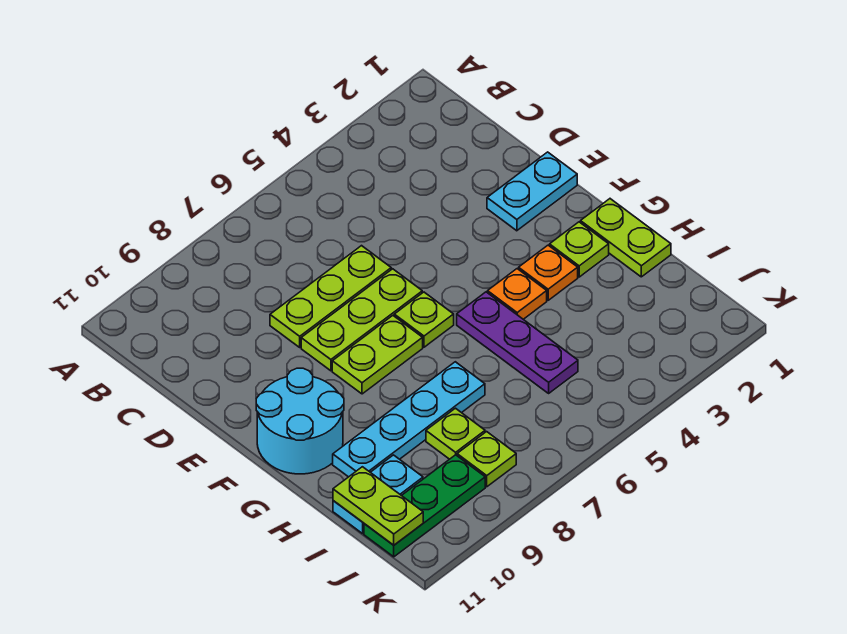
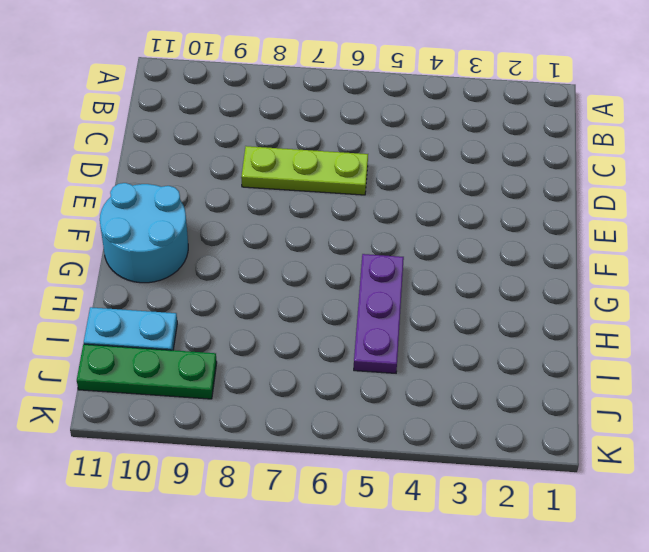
none -> cyan 1x2 plate [487,152,577,231]
none -> lime 1x3 plate [301,269,422,371]
none -> lime 1x1 plate [394,292,454,347]

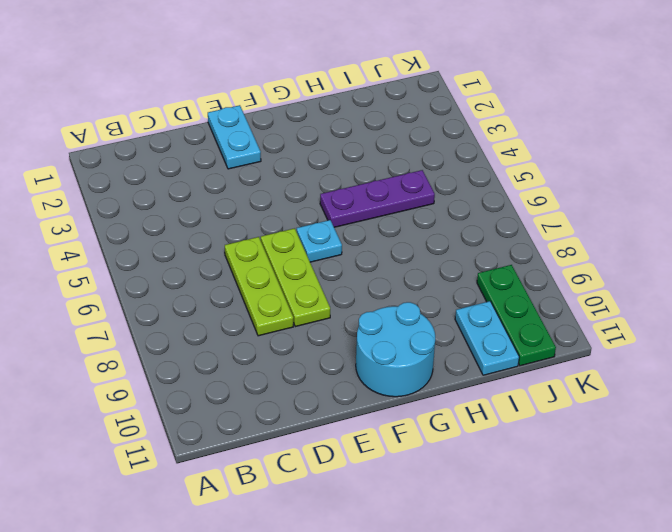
cyan 1x1 plate [297,220,342,262] -> lime 1x1 plate [394,292,454,347]
none -> lime 1x2 plate [332,316,423,394]
none -> lime 1x2 plate [581,199,671,277]
none -> lime 1x1 plate [550,222,609,277]

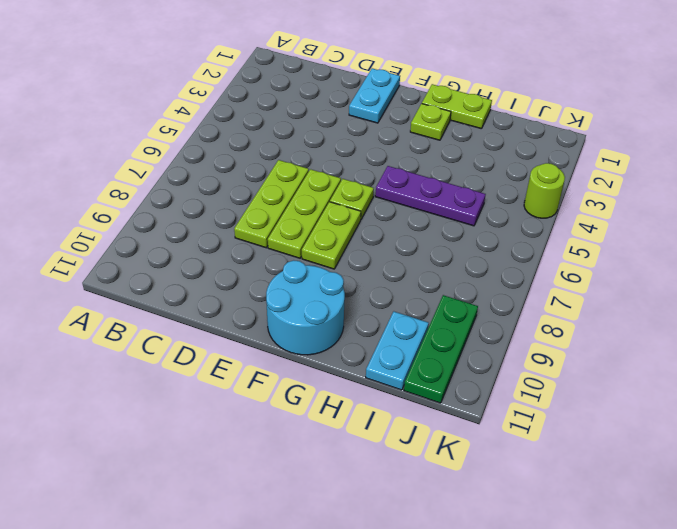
lime 1x1 round brick [524,163,565,218] -> none
none -> orange 1x1 plate [519,245,578,300]
none -> orange 1x1 plate [488,269,547,319]
none -> cyan 1x4 plate [333,362,485,477]

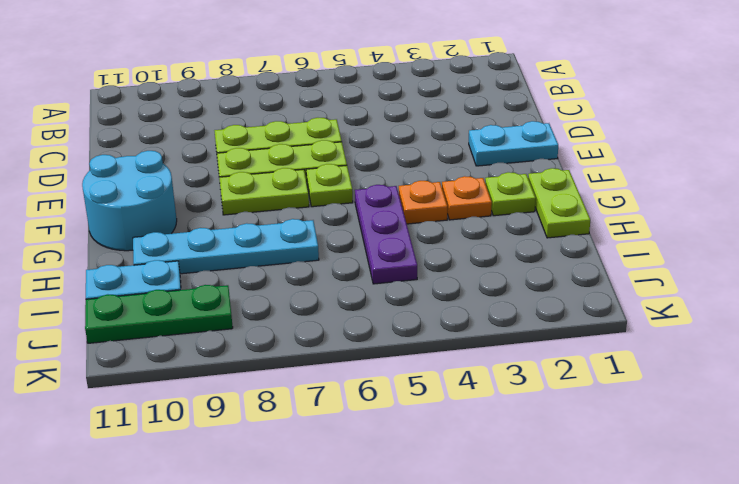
none -> lime 1x1 plate [426,408,485,459]
none -> lime 1x1 plate [457,432,516,487]
none -> lime 1x2 plate [333,467,423,545]

